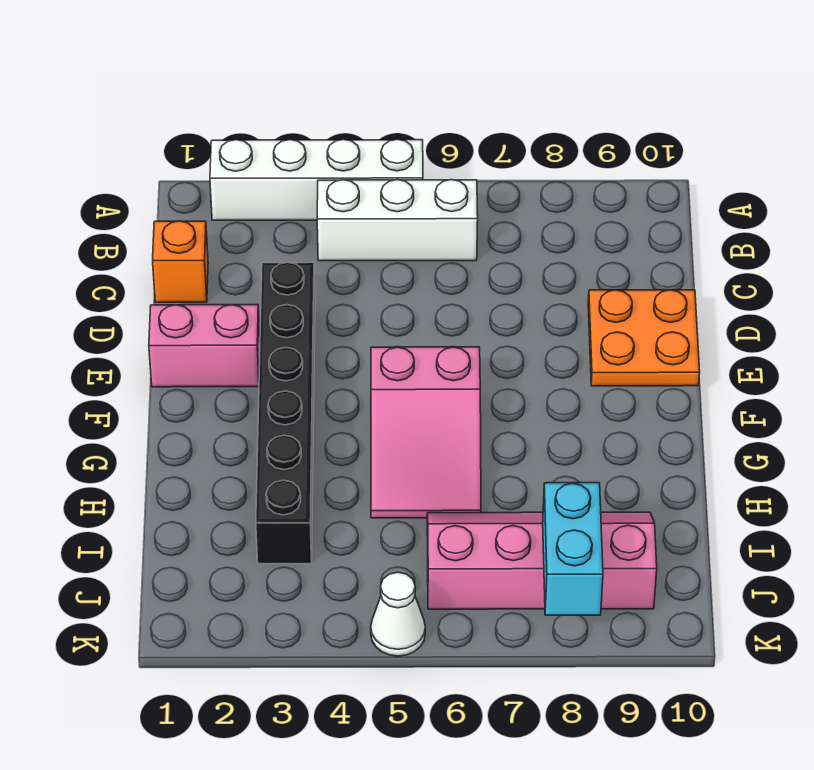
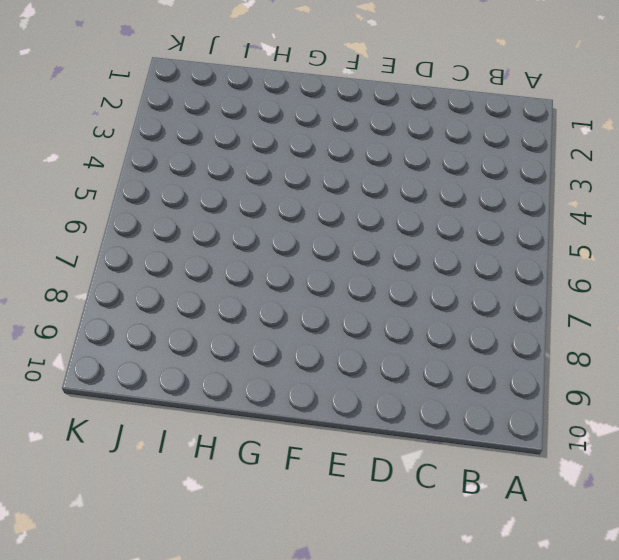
none -> white 1x4 brick [210,139,423,220]
none -> white 1x3 brick [317,180,478,261]

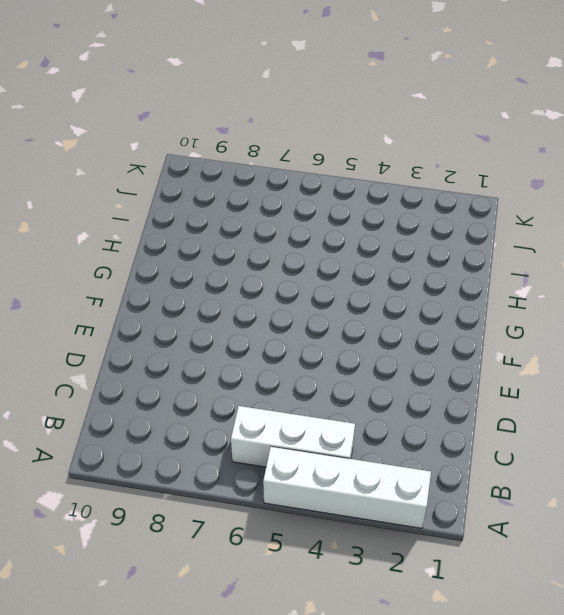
none -> orange 1x1 brick [153,221,208,302]
none -> black 1x6 brick [256,262,315,564]

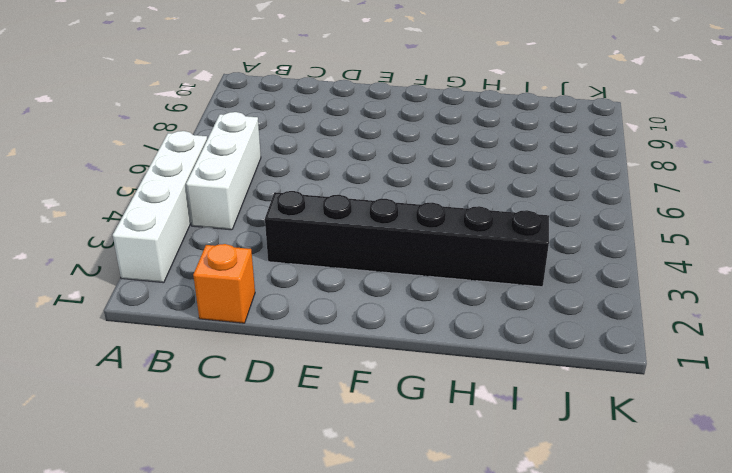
none -> orange 2x2 plate [588,290,700,386]
none -> pink 1x2 brick [149,305,260,387]

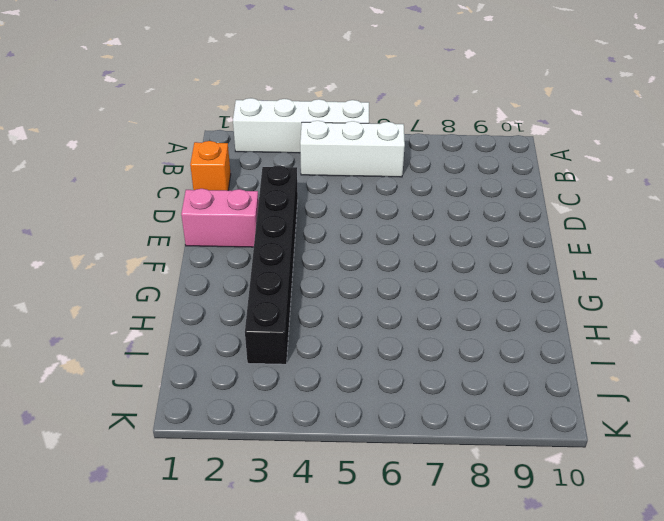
none -> orange 2x2 plate [588,290,700,386]
none -> pink 2x3 slope [371,347,481,518]

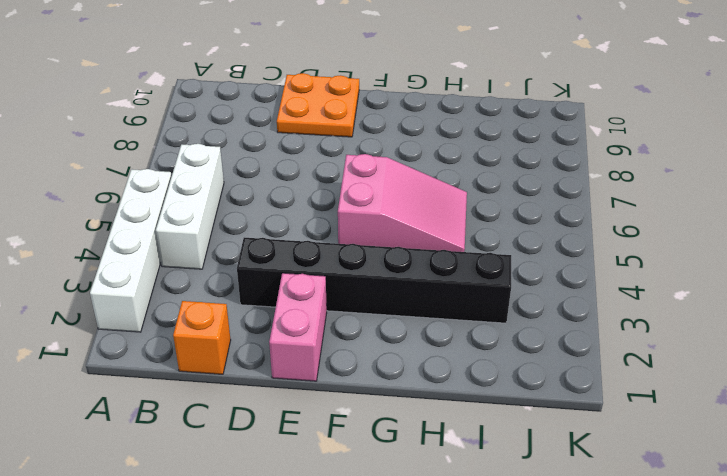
none -> pink 2x4 slope [427,512,657,609]
none -> white 1x1 cone [371,572,425,656]

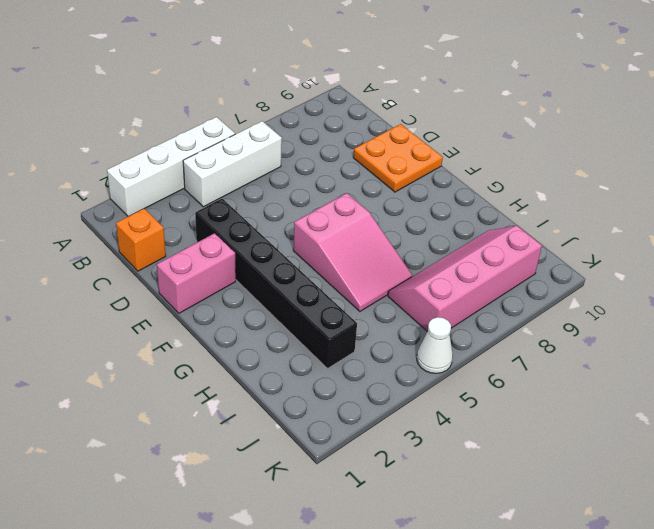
none -> cyan 1x2 brick [543,483,603,615]

